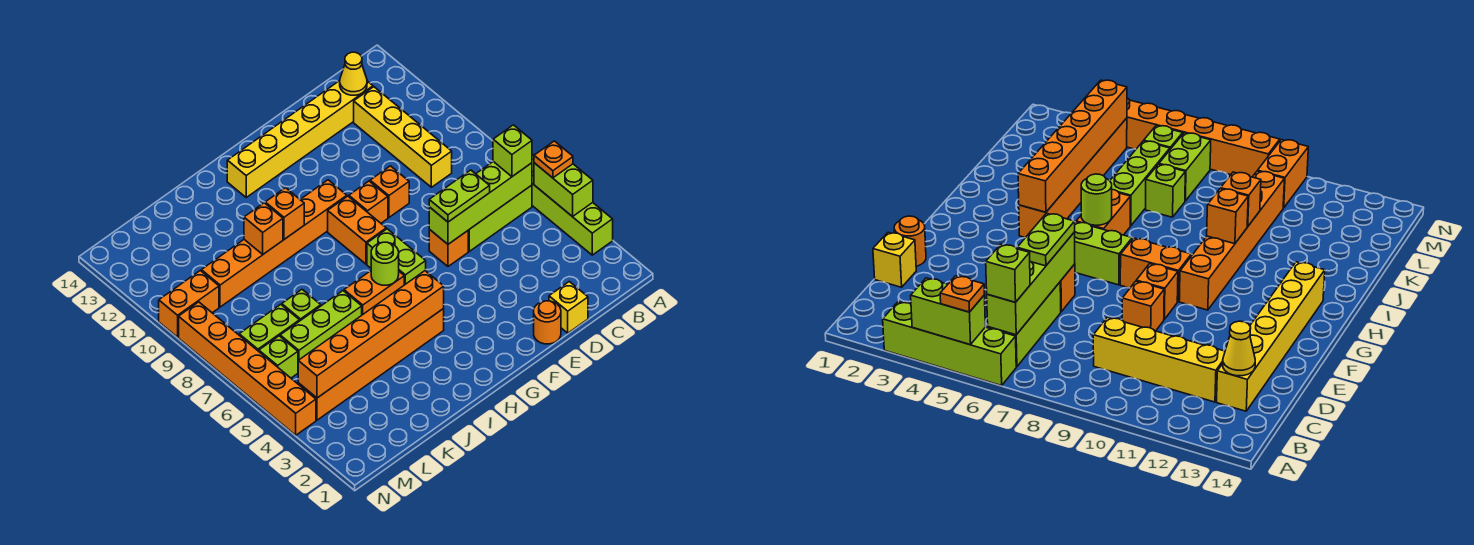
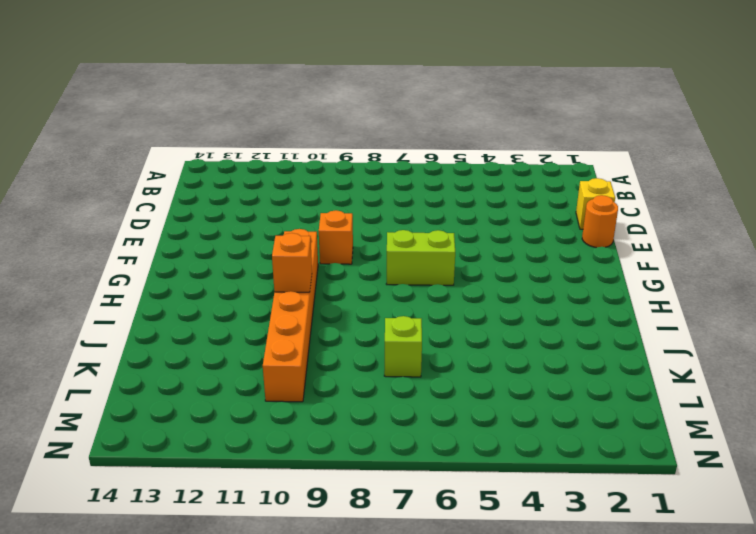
none -> lime 1x4 brick [532,154,613,255]
none -> lime 1x3 brick [468,185,532,251]
none -> yellow 1x4 brick [354,87,452,187]
none -> yellow 1x6 brick [227,81,373,197]

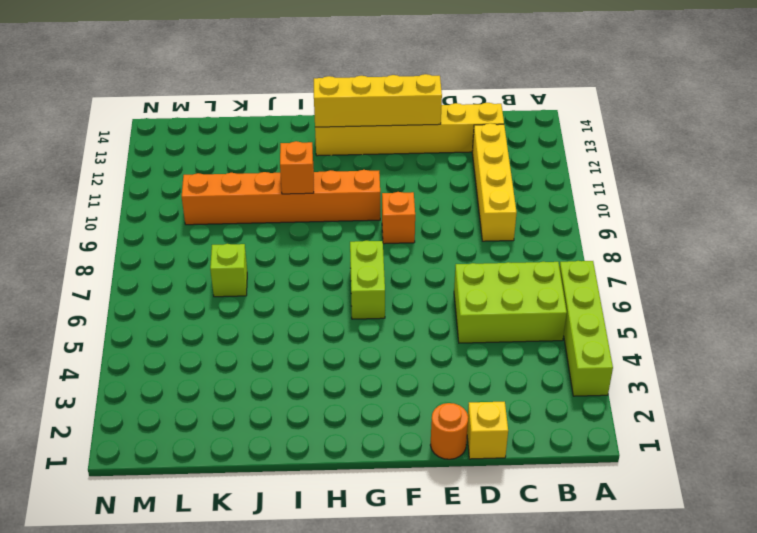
lime 2x3 brick [454,262,567,343] -> lime 1x3 brick [468,185,532,251]
yellow 1x4 brick [314,74,442,127] -> none
none -> orange 1x1 brick [429,229,468,266]
none -> orange 1x1 brick [370,166,409,217]
none -> orange 1x2 brick [328,196,386,264]
none -> orange 1x6 brick [298,309,444,420]

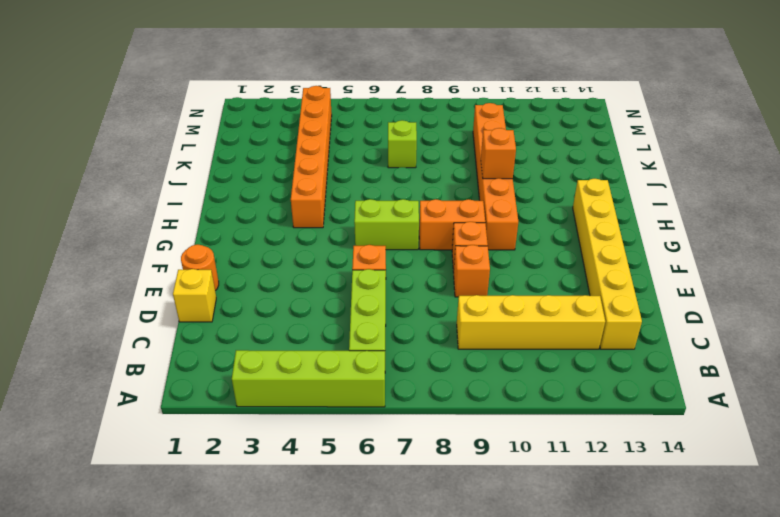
none -> orange 1x2 brick [344,271,404,315]
none -> lime 1x3 brick [280,291,362,360]
none -> lime 1x2 brick [239,304,300,351]
none -> lime 1x1 brick [259,336,298,378]

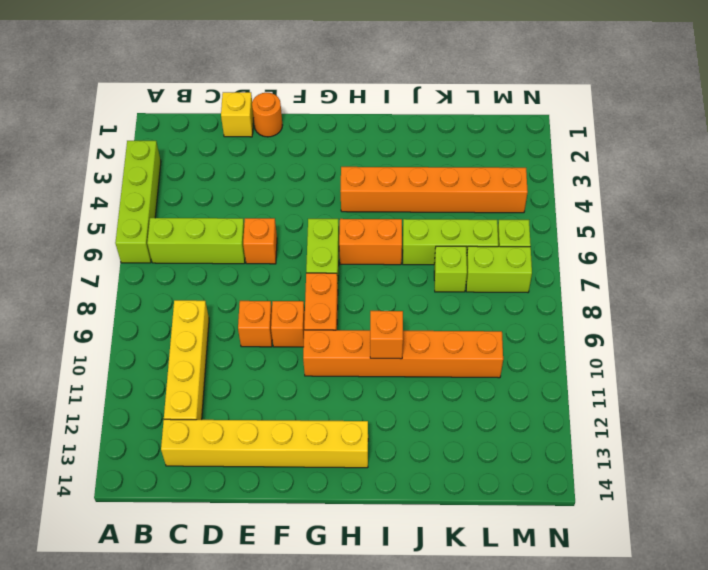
none -> orange 1x2 brick [159,271,219,337]
none -> orange 1x6 brick [179,302,316,435]
none -> lime 1x2 brick [534,163,593,217]
none -> lime 1x4 brick [429,162,532,244]

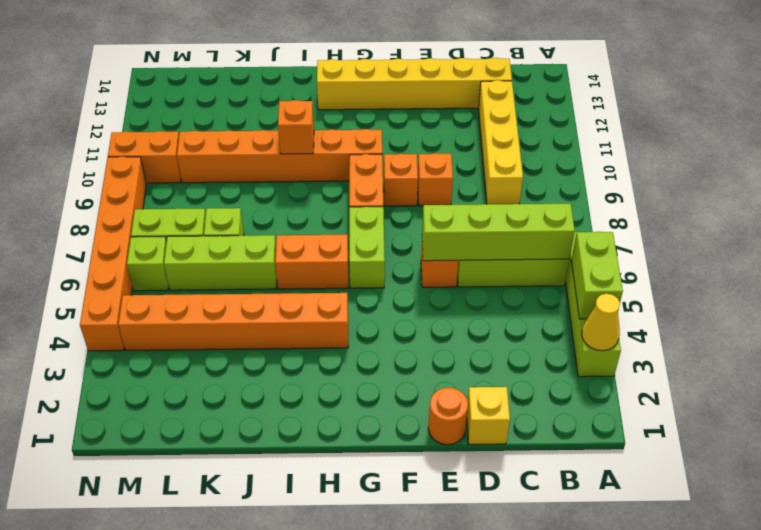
yellow 1x1 cone [582,294,620,351] -> yellow 1x1 cone moved to [340,52,367,95]
none -> orange 1x6 brick [298,271,444,398]
none -> lime 1x1 round brick [371,242,399,285]
none -> orange 1x1 brick [244,203,283,254]
none -> orange 1x1 plate [534,141,573,178]

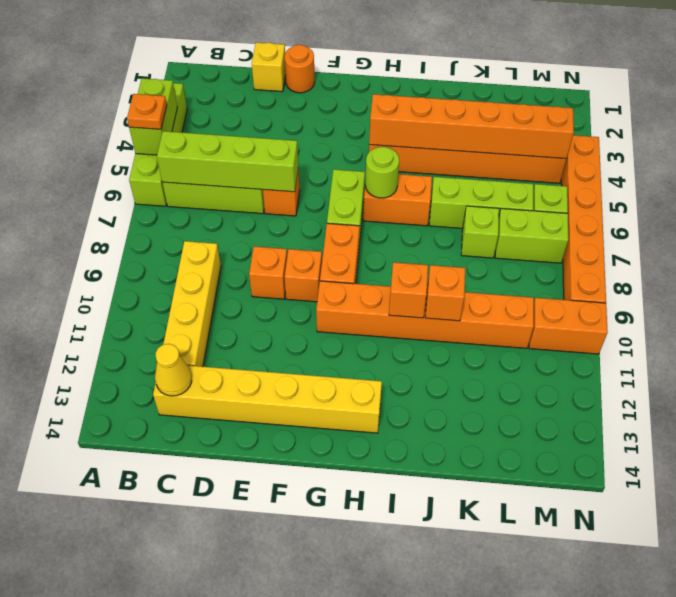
none -> lime 1x1 brick [493,125,532,177]
none -> lime 1x2 plate [429,170,490,222]

